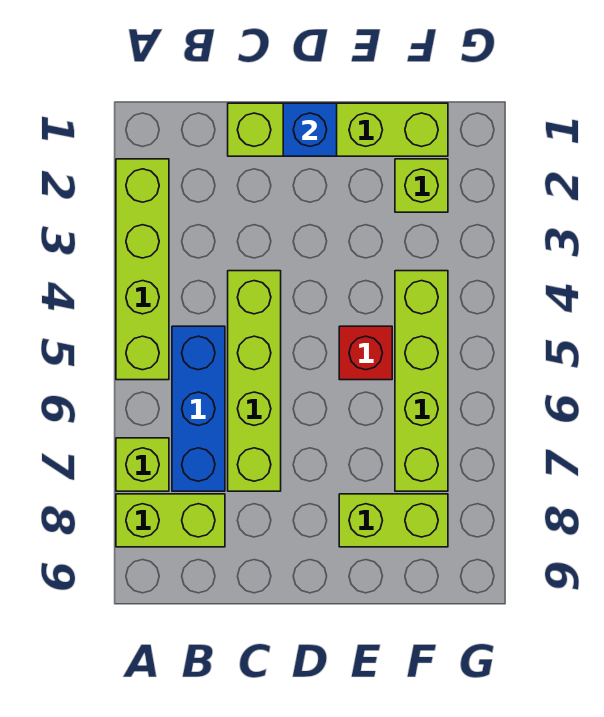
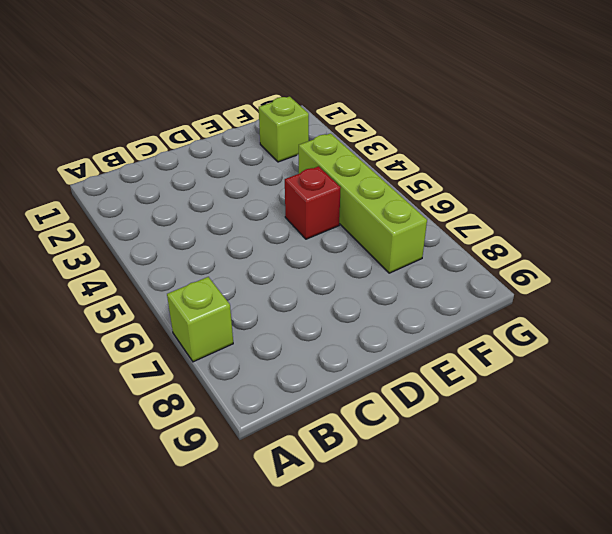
none -> lime 1x4 brick [116,159,169,380]
none -> lime 1x2 brick [116,494,225,547]

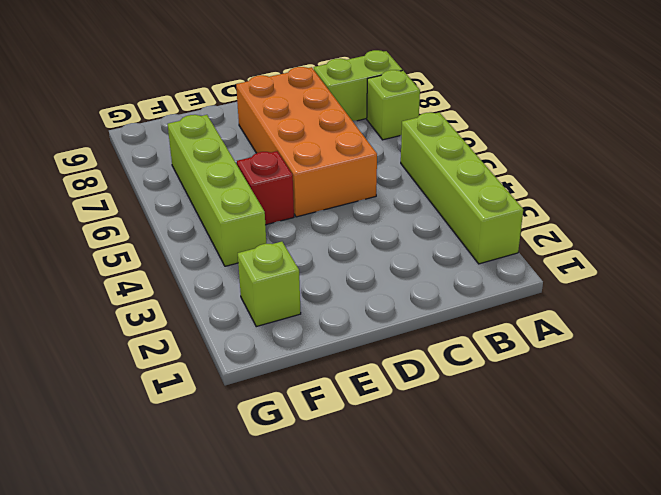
orange 2x4 brick [236,67,377,217] -> lime 1x4 brick [228,271,281,491]
none -> blue 1x3 brick [172,326,225,491]
none -> lime 1x4 brick [228,103,448,156]

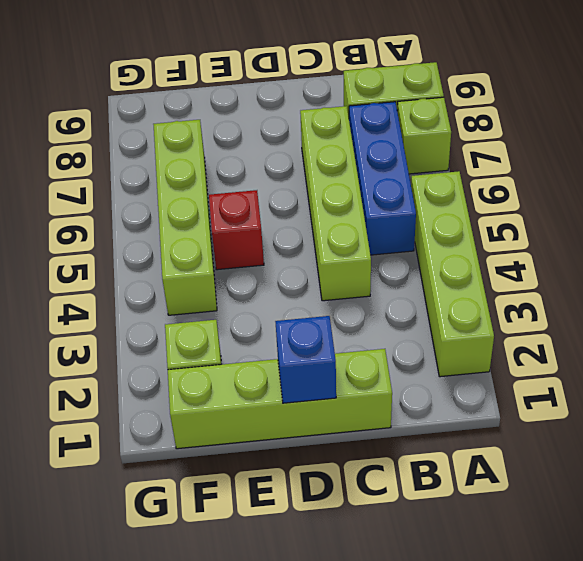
none -> lime 1x2 brick [339,494,448,547]

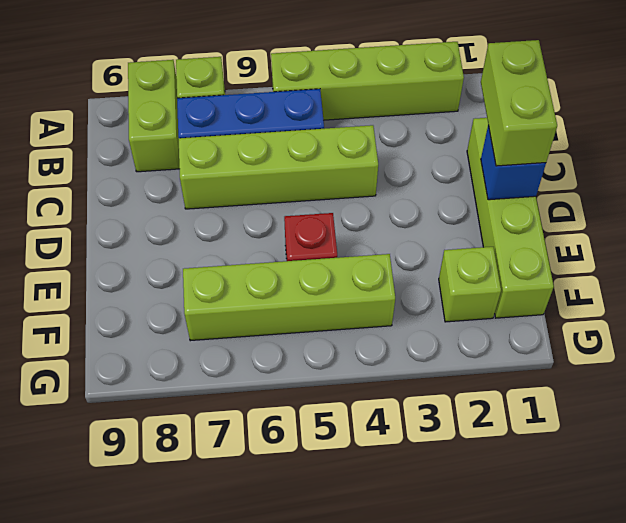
lime 1x2 brick [481,40,557,166] -> lime 1x2 brick moved to [339,494,448,547]

